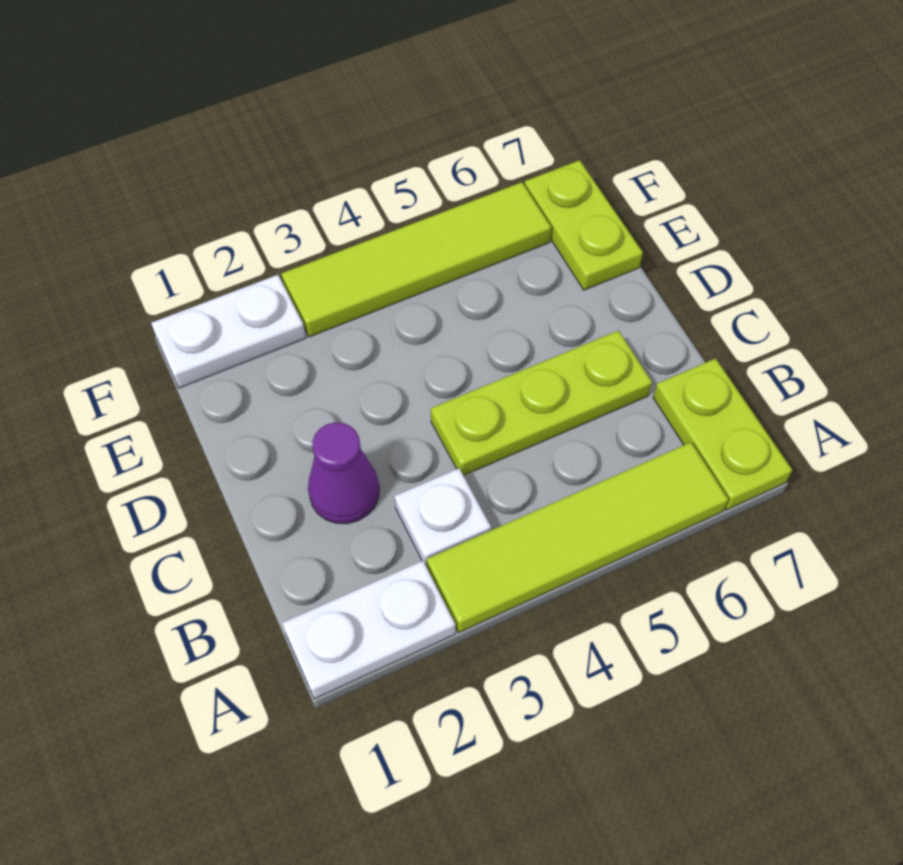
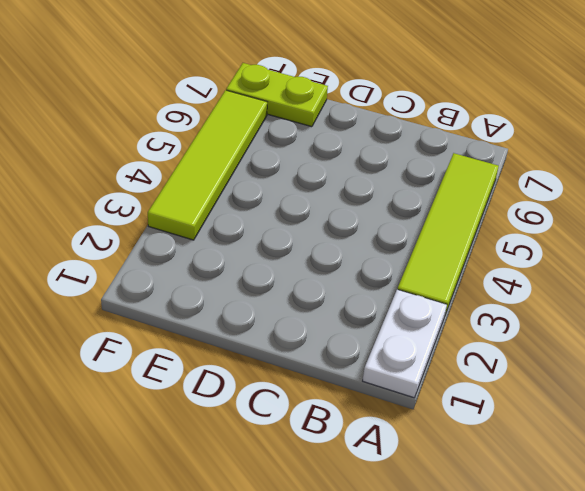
none -> lime 1x2 plate [653,358,792,510]
none -> white 1x1 plate [394,468,491,567]

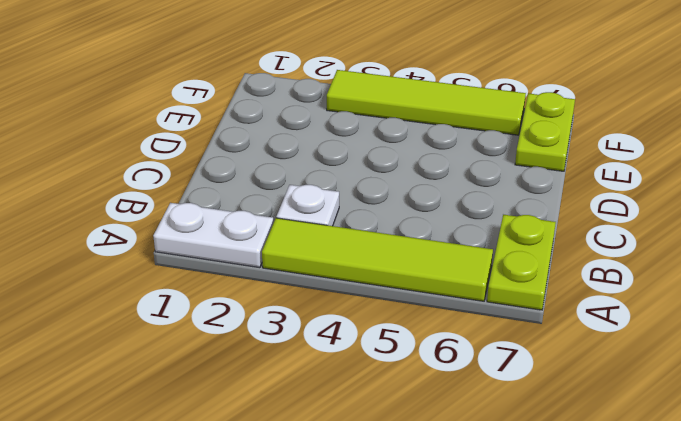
none -> purple 1x1 cone [308,422,379,524]
none -> lime 1x3 plate [431,331,652,476]

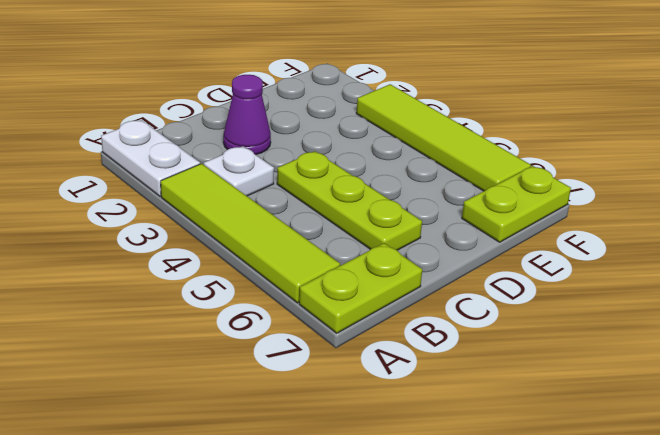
none -> white 1x2 plate [151,275,306,388]

